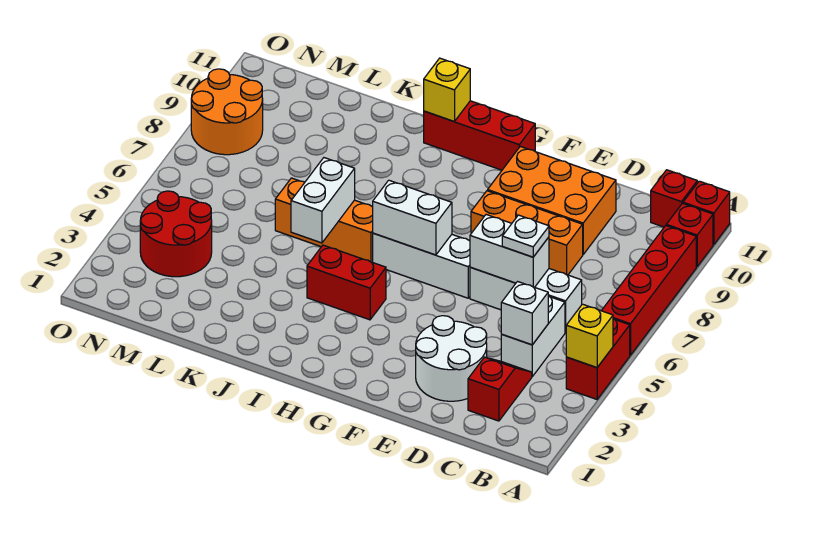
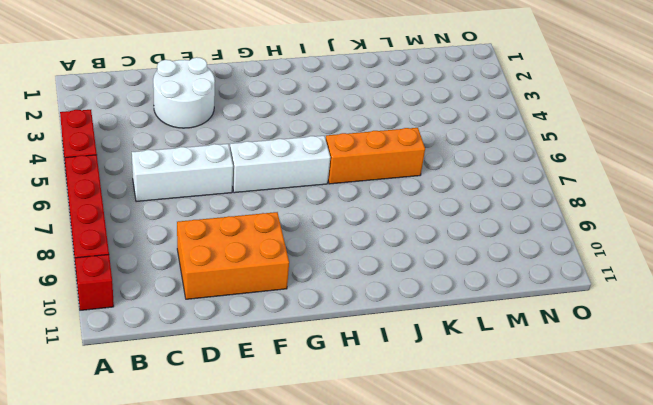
none -> red 1x1 brick [683,181,730,245]
none -> red 1x1 brick [651,170,697,227]
none -> red 1x2 slope [468,357,532,421]

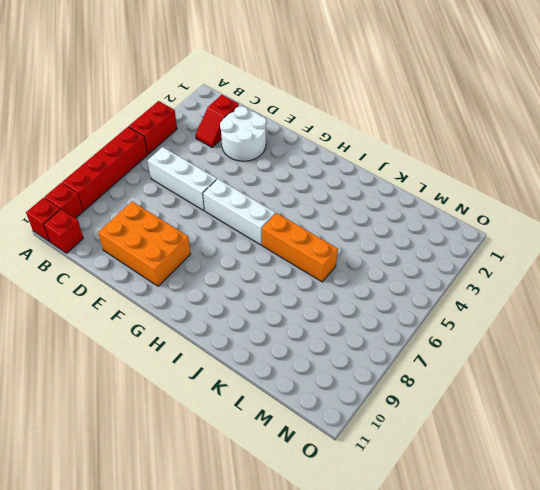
none -> white 1x2 brick [501,296,565,377]
none -> orange 1x3 brick [471,191,583,275]
none -> red 1x3 brick [424,101,535,170]

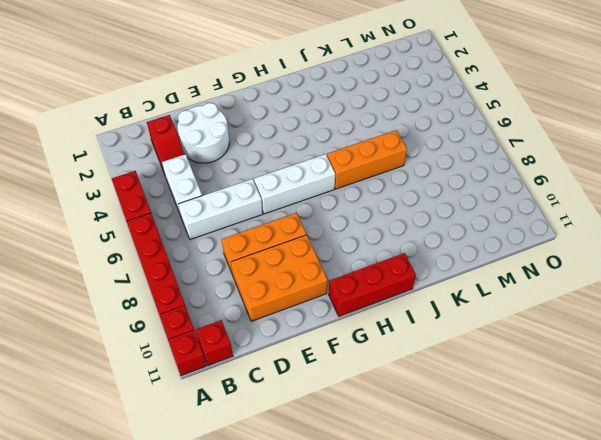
none -> red 1x2 brick [307,245,386,320]
none -> red 2x2 round brick [140,191,212,277]
none -> orange 2x2 round brick [191,69,263,155]

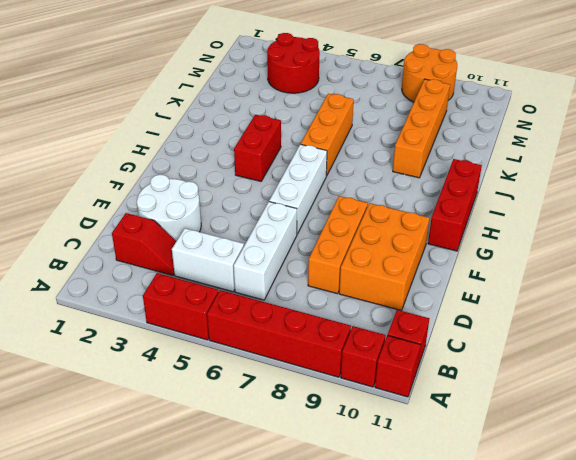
orange 1x4 brick [393,79,450,178] -> none
none -> yellow 1x1 brick [566,304,613,368]
none -> white 1x1 brick [501,282,548,345]
none -> white 1x2 brick [470,215,549,287]

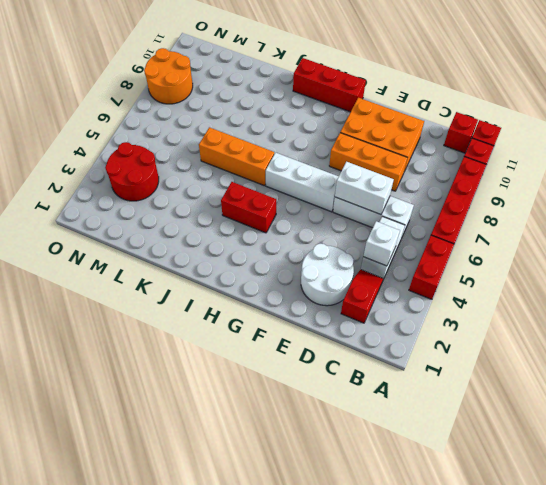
none -> yellow 1x1 brick [566,304,613,368]
none -> white 1x2 brick [372,180,452,255]
none -> yellow 1x1 brick [424,58,470,122]

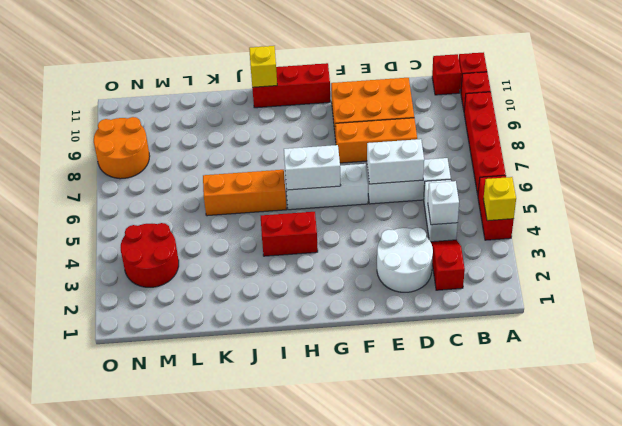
none -> white 1x2 brick [291,158,355,243]
none -> white 1x1 plate [502,215,549,257]

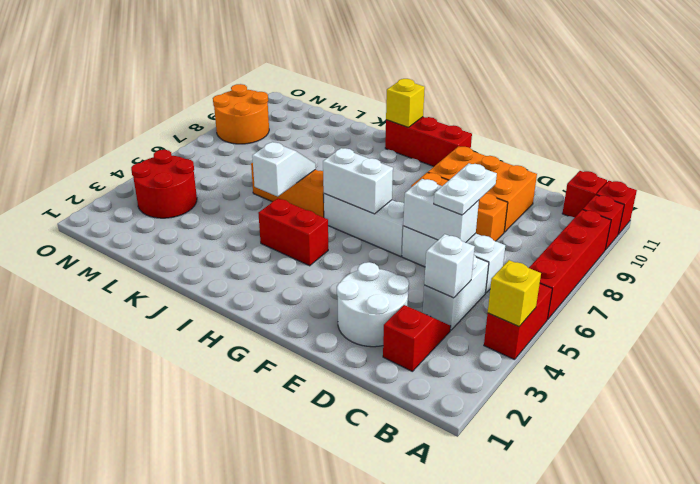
white 1x2 plate [434,163,497,215] -> white 1x1 plate [502,215,549,257]
white 1x2 slope [252,142,316,196] -> white 1x2 brick [291,158,355,243]

